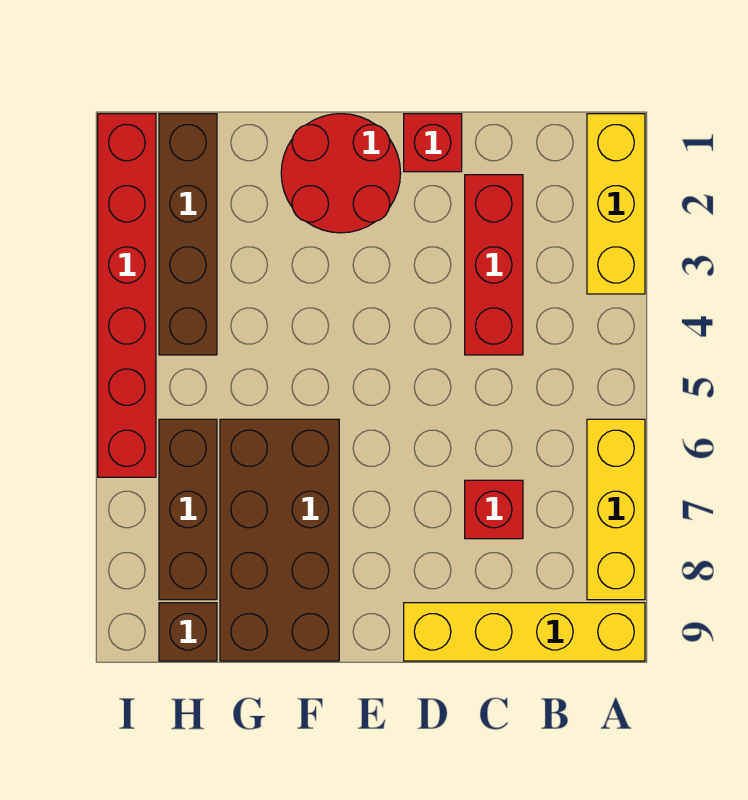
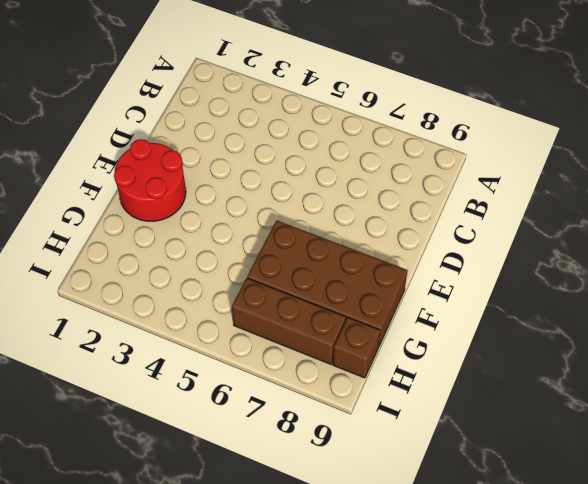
none -> yellow 1x3 brick [587,114,645,294]
none -> yellow 1x3 brick [587,419,645,600]
none -> yellow 1x4 brick [404,603,645,661]

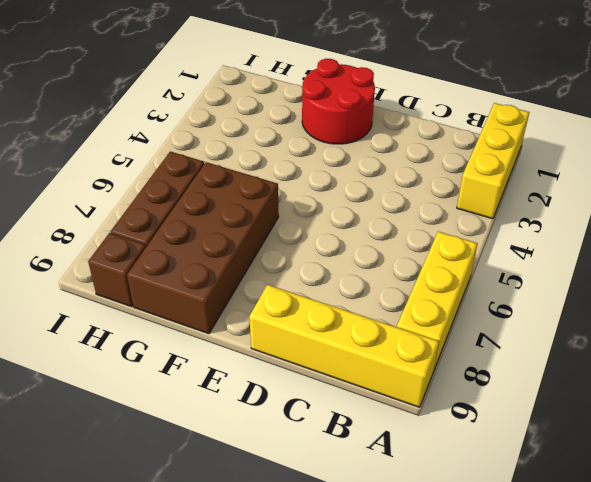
none -> red 1x3 brick [465,175,523,355]
none -> red 1x1 brick [465,480,523,539]
none -> red 1x1 brick [404,114,462,172]

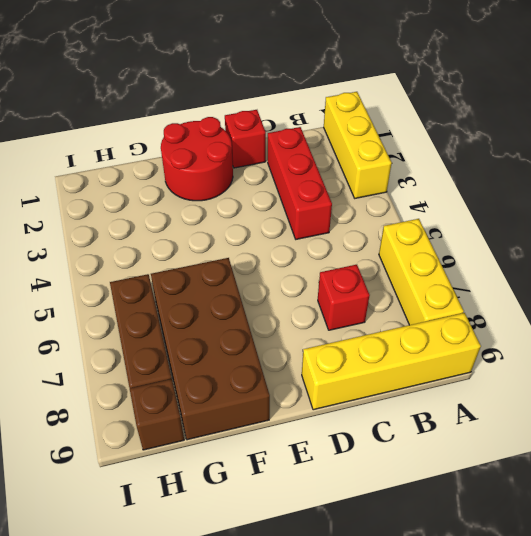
none -> brown 1x4 brick [159,114,217,355]
none -> red 1x6 brick [98,114,156,477]

